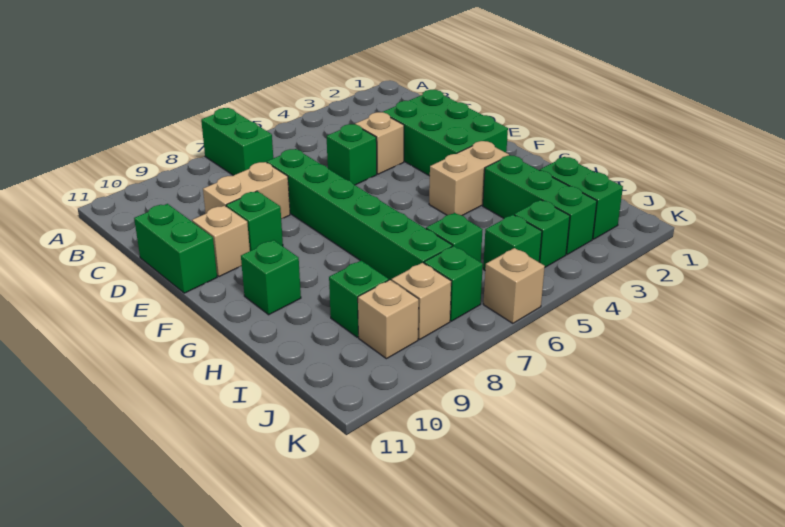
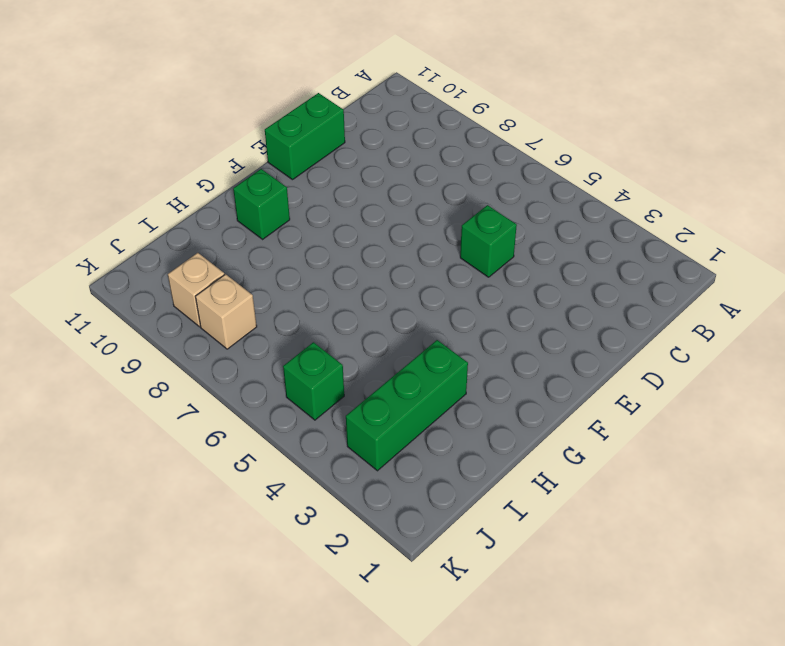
none -> green 1x2 brick [201,108,273,175]
none -> green 2x3 brick [383,90,508,176]
none -> tan 1x1 brick [355,112,404,174]

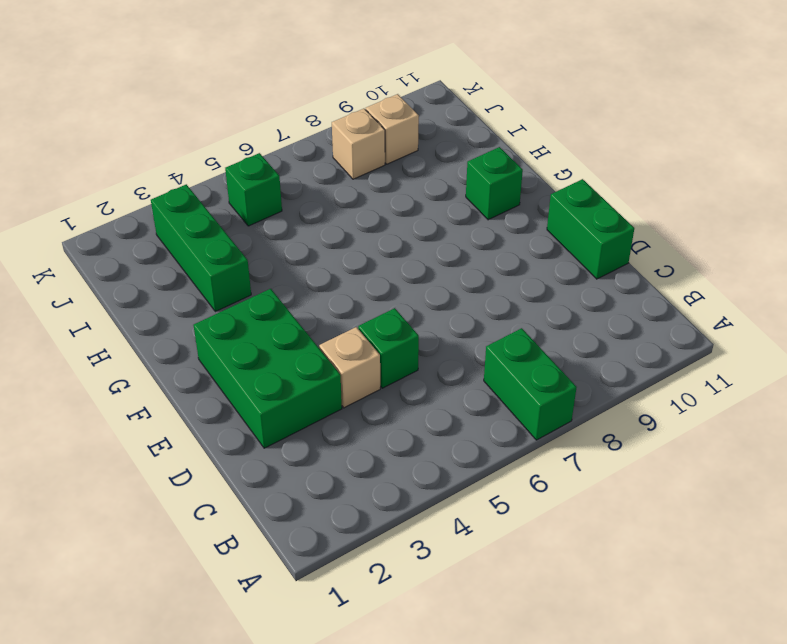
none -> green 1x6 brick [267,149,452,281]
none -> tan 1x2 brick [203,162,290,219]
none -> green 1x1 brick [226,191,283,251]

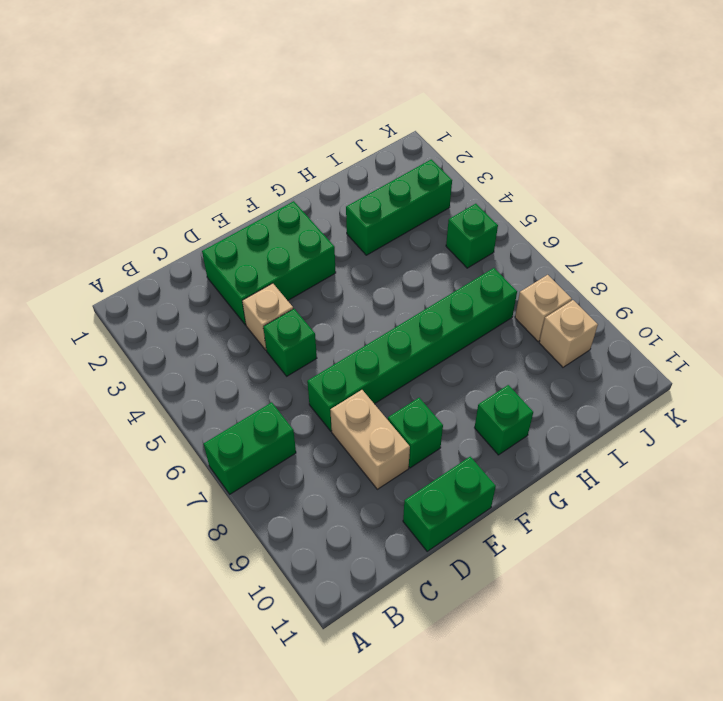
none -> tan 1x1 brick [192,206,250,277]
none -> tan 1x2 brick [429,141,509,216]
none -> green 1x2 brick [540,157,623,239]

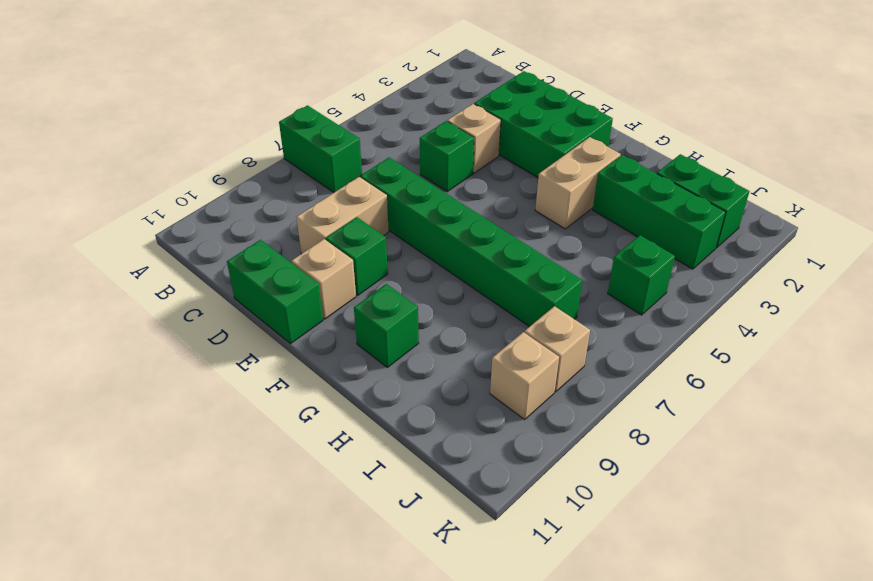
none -> green 1x1 brick [426,213,483,262]
none -> green 1x1 brick [329,261,389,337]
none -> green 1x1 brick [514,200,570,267]

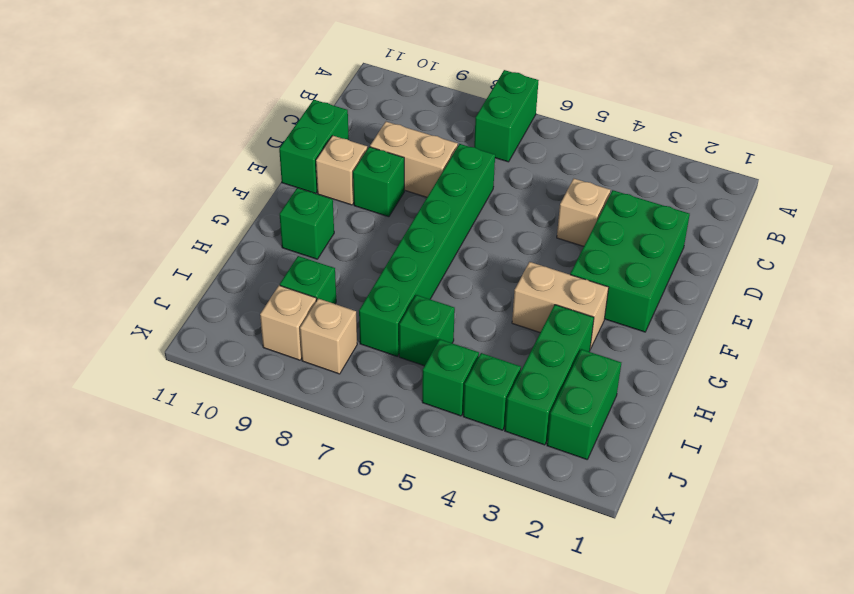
none -> green 1x1 brick [327,124,377,185]
none -> green 1x1 brick [424,246,483,321]
none -> tan 1x1 brick [483,248,545,323]

